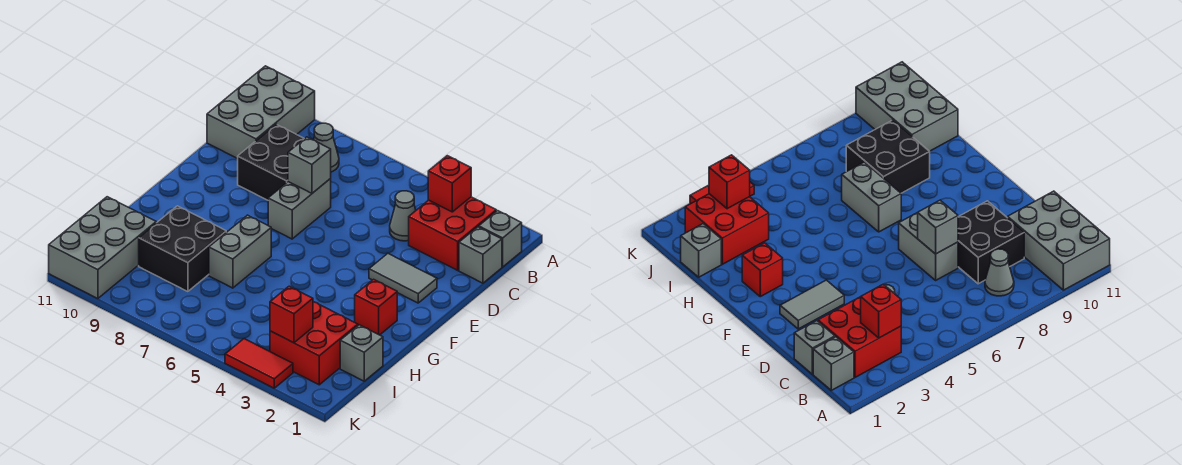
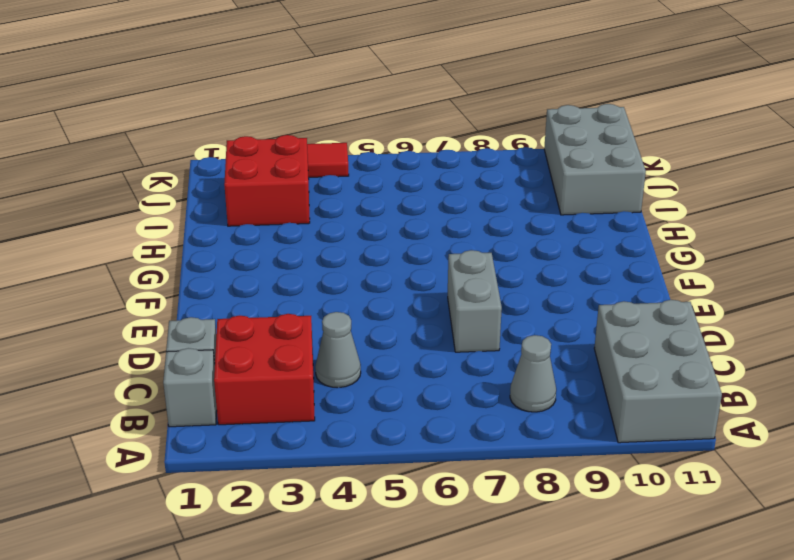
none -> black 2x2 brick [238,124,304,200]
none -> grey 1x2 tile [369,253,437,303]
none -> red 1x1 brick [355,279,397,335]

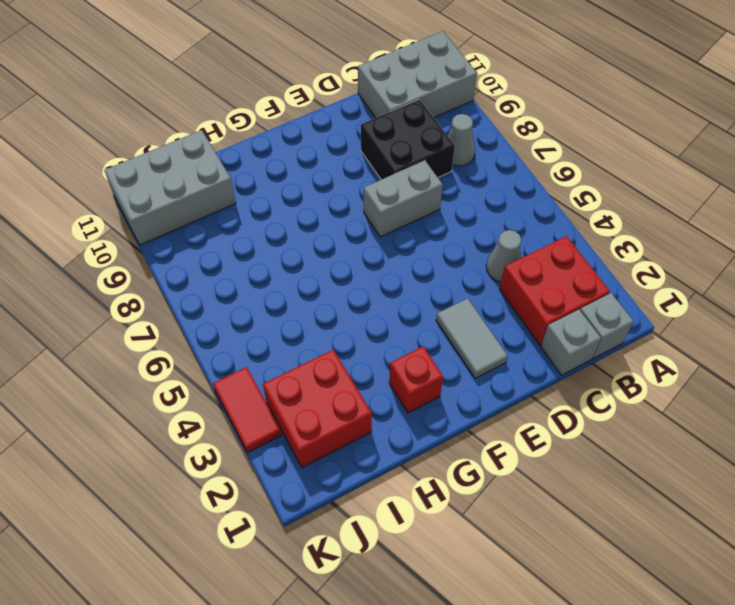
none -> grey 1x2 brick [209,215,271,288]
none -> black 2x2 brick [139,206,226,292]
none -> grey 1x1 brick [340,325,383,381]

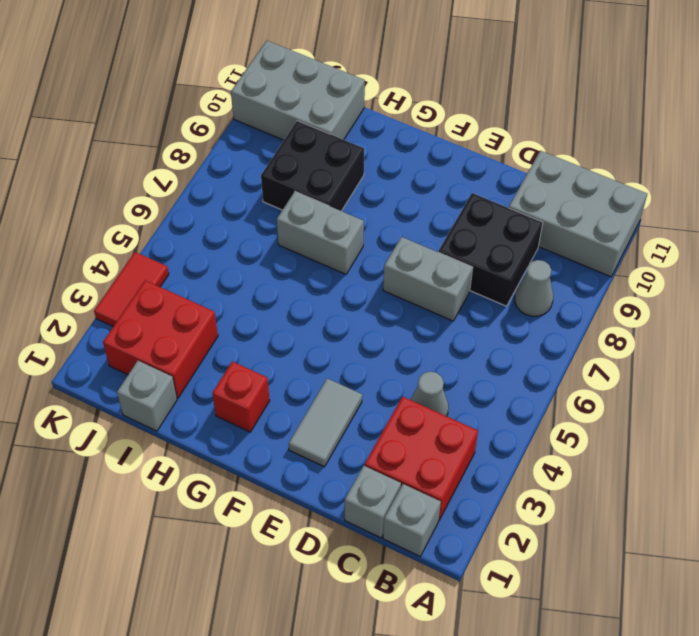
none -> red 1x1 brick [428,156,471,212]
none -> grey 1x1 brick [288,137,331,193]
none -> red 1x1 brick [270,286,313,343]

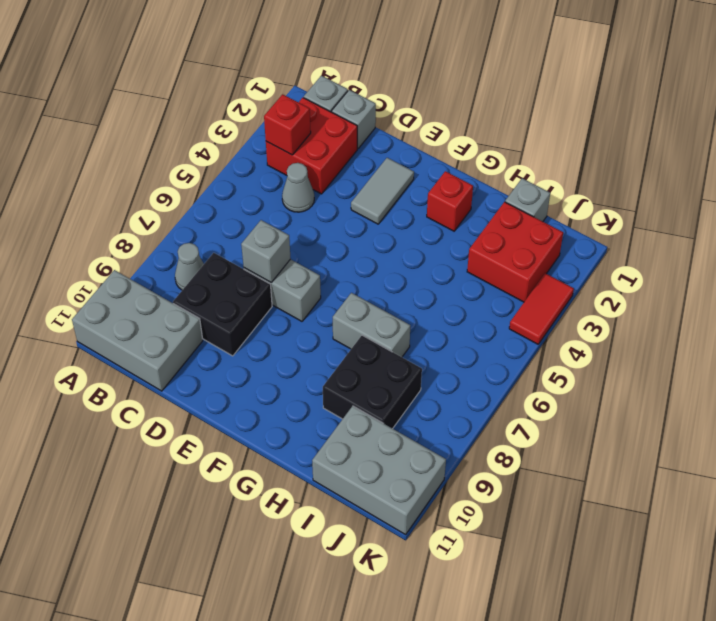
none -> red 1x1 brick [270,286,313,343]

